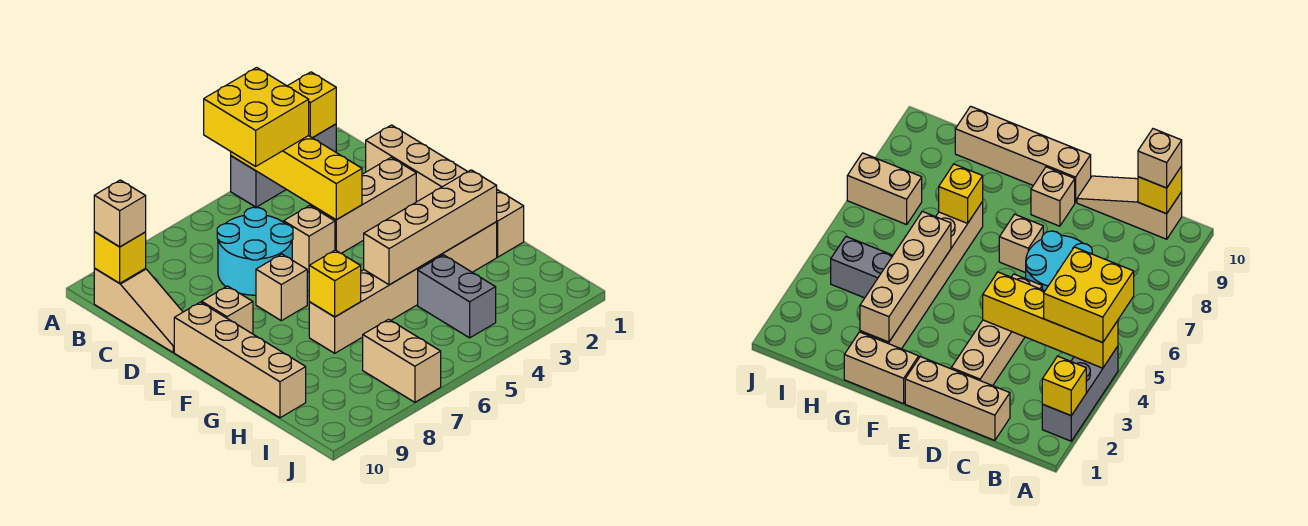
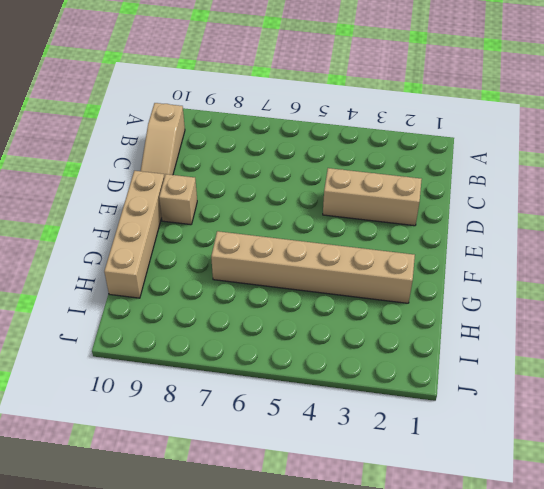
none -> grey 1x3 brick [231,124,336,207]
none -> tan 1x3 brick [366,125,468,202]
none -> cyan 2x2 round brick [217,207,293,295]

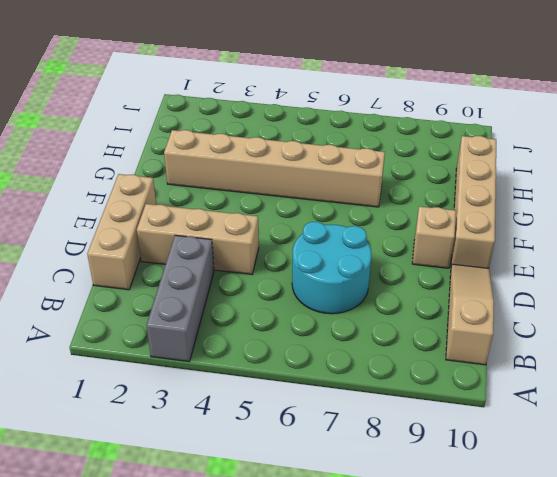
grey 1x3 brick [146,235,214,361] -> grey 1x3 brick turned to [231,124,336,207]
none -> tan 1x1 brick [284,206,335,272]
none -> tan 1x1 brick [256,254,307,321]
none -> tan 1x2 brick [497,190,524,257]

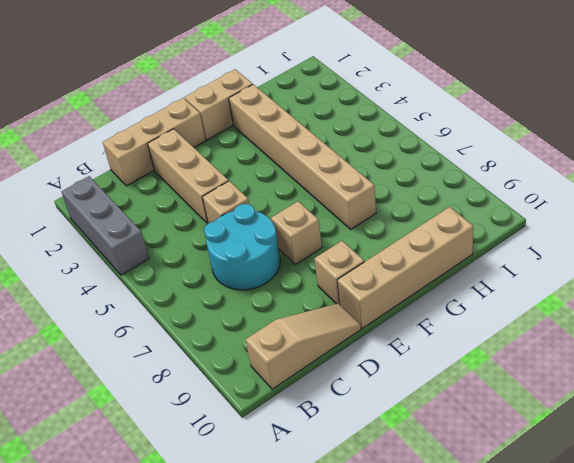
none -> grey 1x2 brick [418,255,496,338]
none -> tan 1x2 brick [363,319,441,402]
none -> yellow 1x1 brick [288,72,336,138]

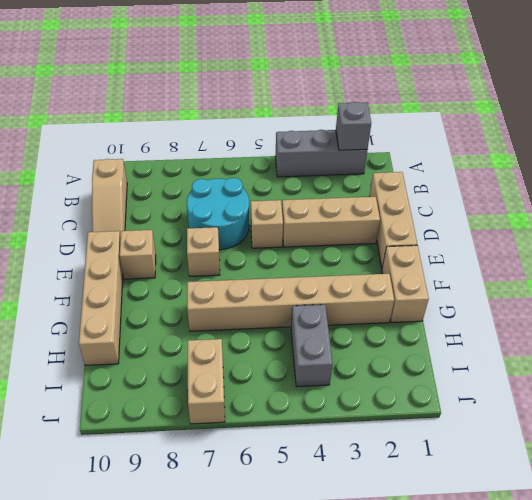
grey 1x1 brick [336,102,371,150] -> yellow 1x1 brick [288,72,336,138]
none -> yellow 1x4 brick [231,136,362,220]
none -> yellow 1x1 brick [94,232,146,283]
none -> tan 1x4 brick [364,170,497,285]

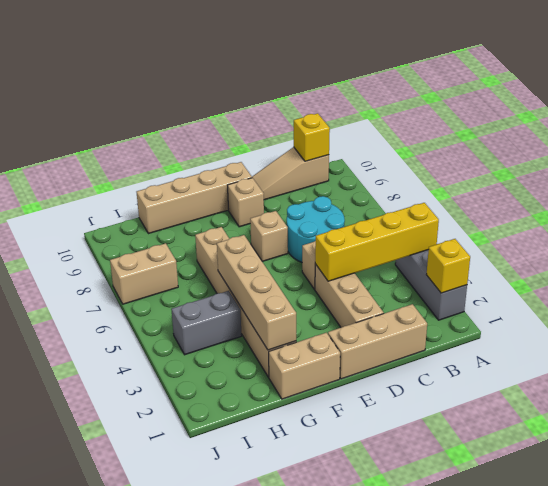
none -> yellow 1x1 brick [309,250,361,317]
none -> yellow 2x2 brick [204,68,309,166]
none -> tan 1x1 brick [94,180,146,247]

